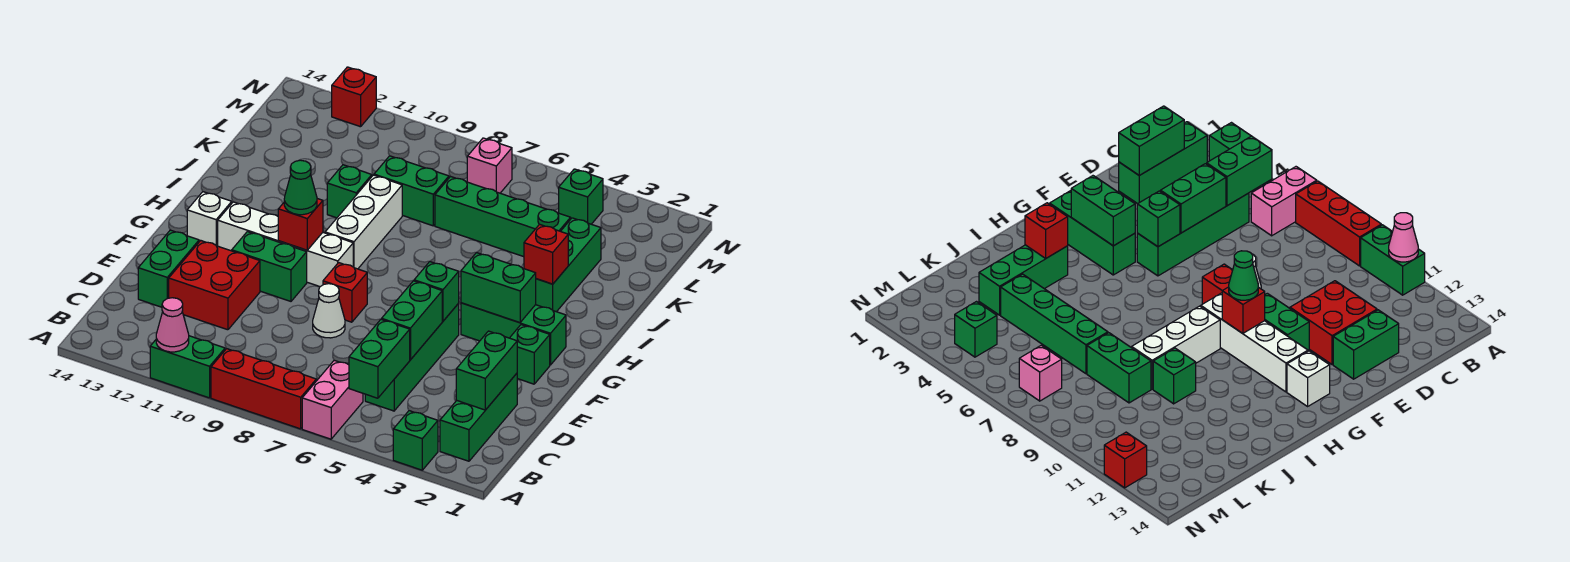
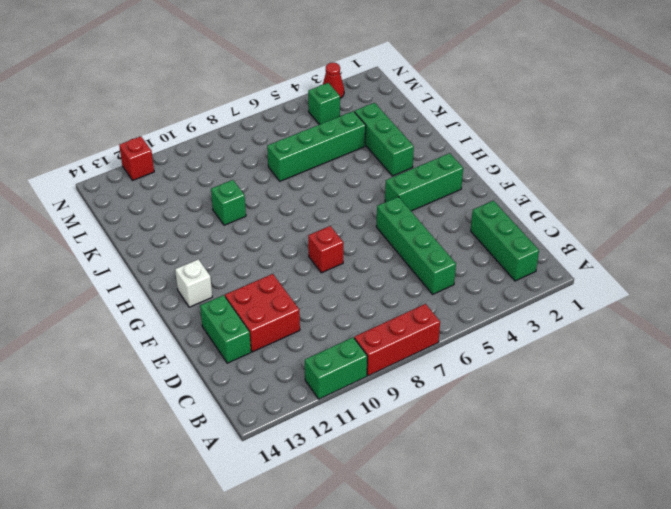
red 1x1 cone [323,63,344,98] -> none
none -> green 1x1 brick [393,411,438,470]
none -> pink 1x2 brick [302,360,363,439]
none -> white 1x1 cone [313,284,345,338]
none -> green 1x1 brick [510,325,550,384]

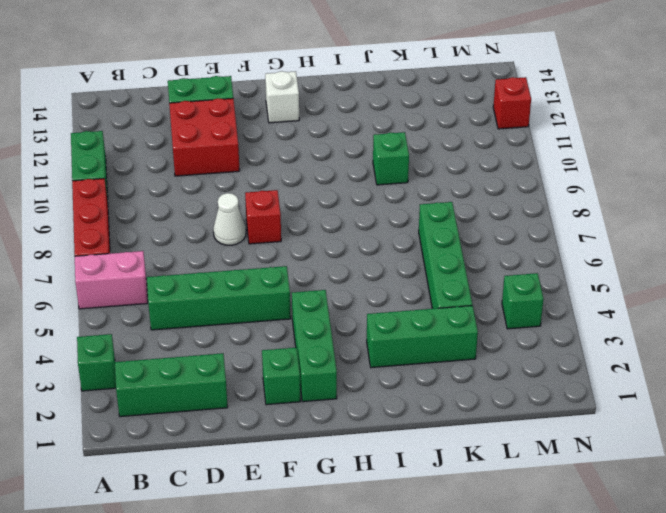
none -> green 1x2 brick [232,232,307,301]
none -> white 1x4 brick [218,202,353,287]
none -> white 1x3 brick [325,175,402,269]
none -> green 1x2 brick [374,156,449,226]

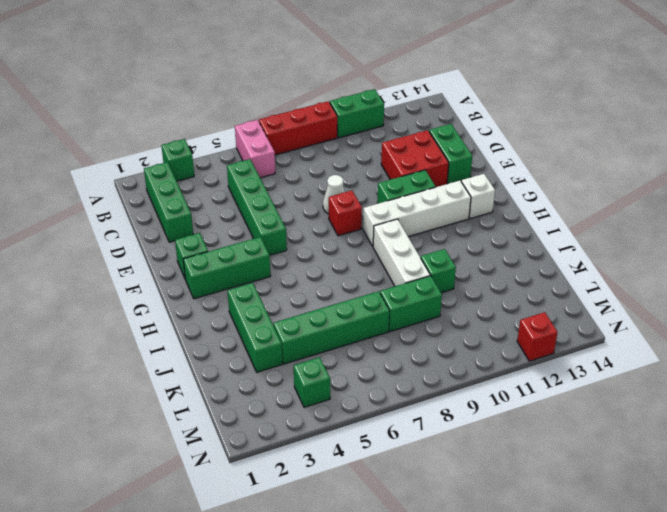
none -> pink 1x1 brick [467,138,512,193]
none -> pink 1x1 cone [156,298,189,352]
none -> green 1x2 brick [349,319,410,398]
none -> green 1x2 brick [456,331,517,410]

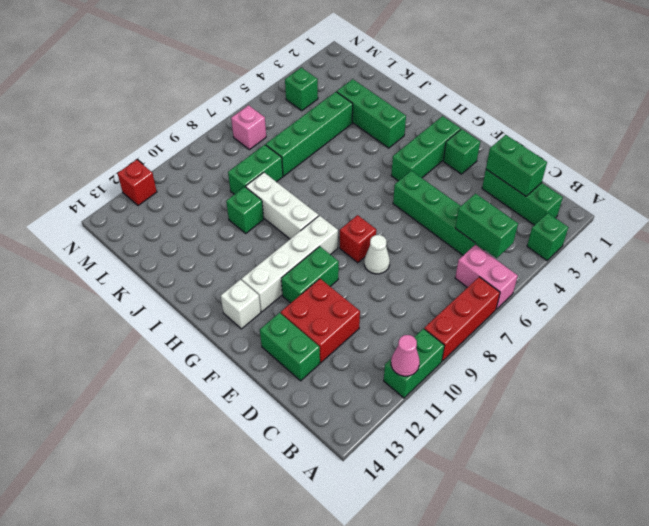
none -> green 1x2 brick [382,281,442,360]
none -> green 1x1 brick [414,262,459,321]
none -> green 1x2 brick [461,253,536,323]
none -> red 1x1 brick [278,199,323,250]

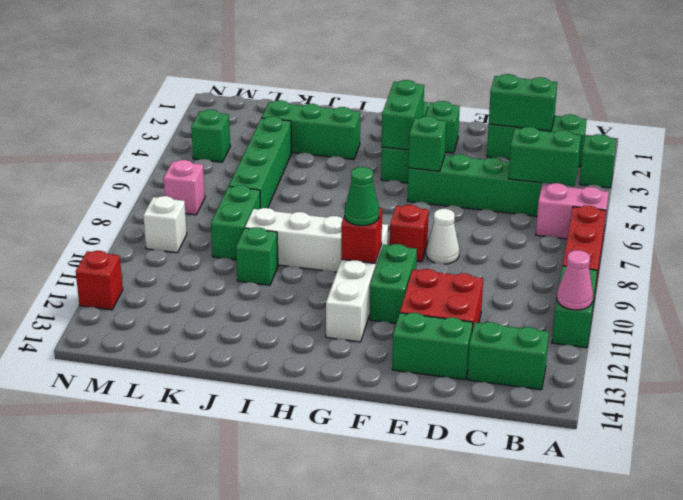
green 1x2 brick [467,322,549,390] -> green 1x2 brick moved to [382,281,442,360]
white 1x1 brick [143,196,187,253] -> white 1x1 brick moved to [187,192,232,246]
none -> red 1x1 brick [524,224,568,284]

